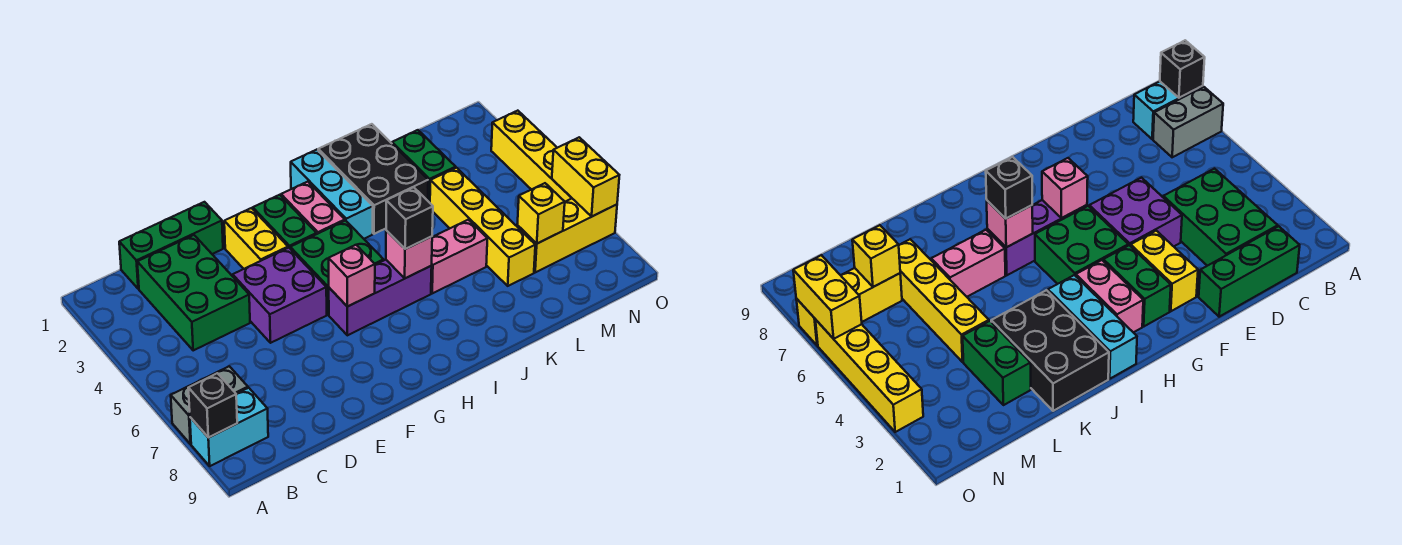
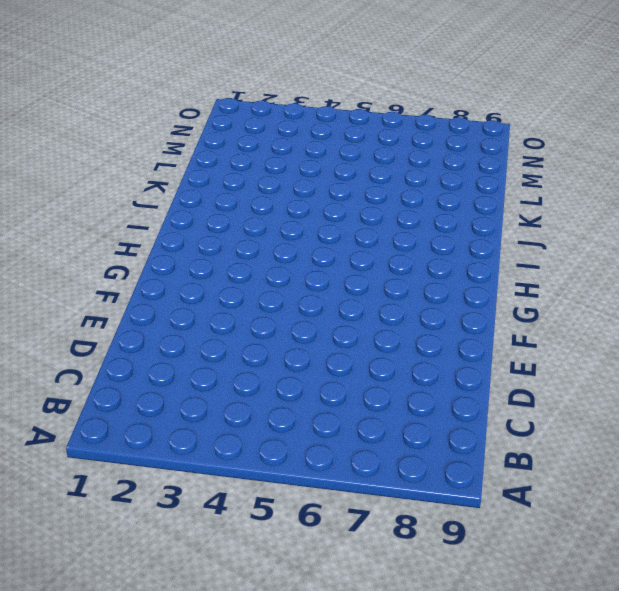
none -> grey 1x2 brick [171,366,248,444]
none -> cyan 1x2 brick [190,388,268,466]
none -> green 1x3 brick [119,202,223,289]

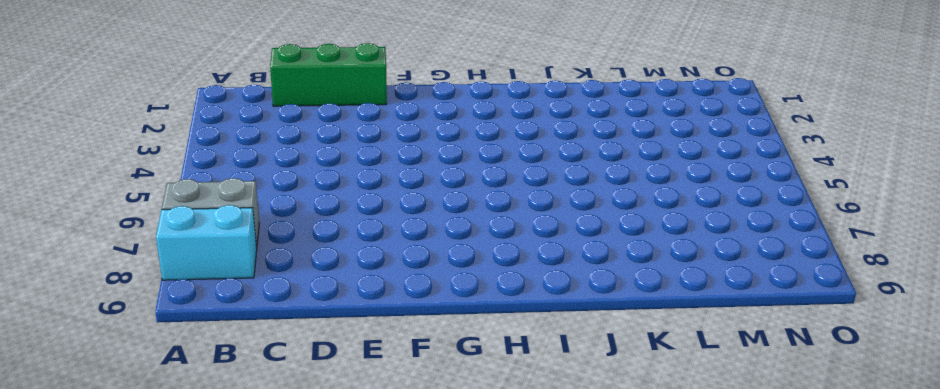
none -> green 2x3 brick [137,235,250,350]
none -> purple 2x2 brick [233,248,327,343]
none -> yellow 1x2 brick [224,208,288,269]

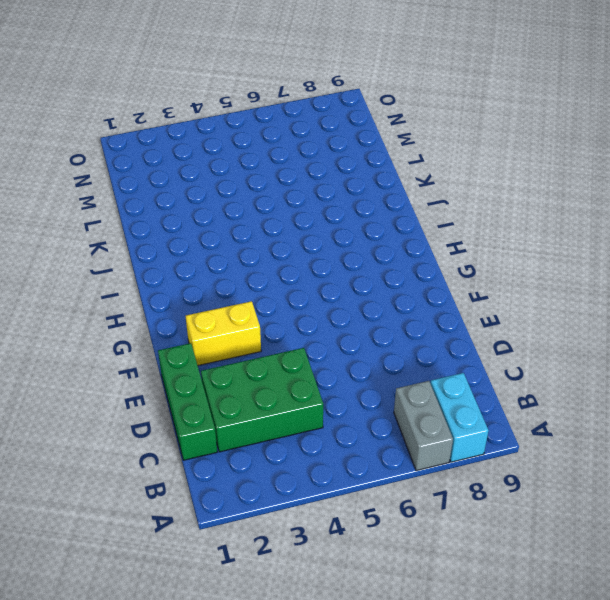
none -> purple 2x2 brick [233,248,327,343]
none -> green 1x2 brick [253,195,317,248]
none -> green 2x2 brick [290,221,384,315]

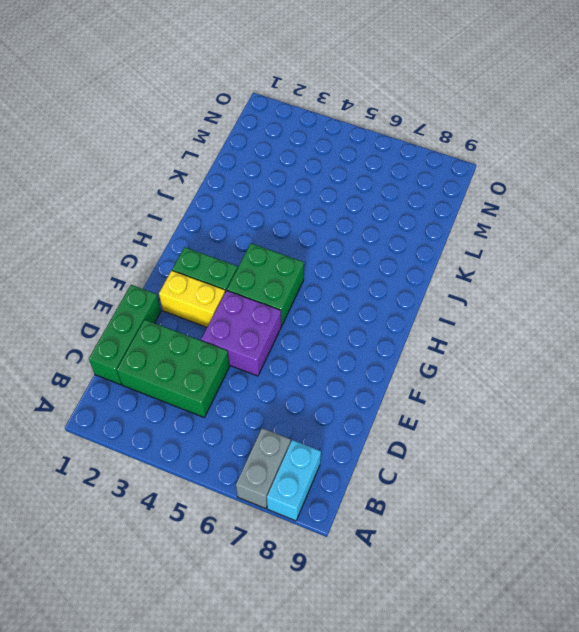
none -> purple 1x3 brick [329,260,432,335]
none -> pink 1x2 brick [281,182,345,234]
none -> cyan 1x3 brick [291,150,373,239]

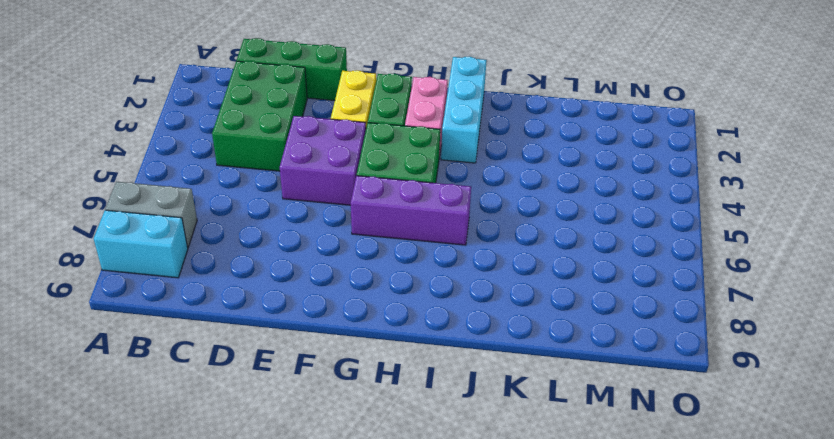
none -> black 2x3 brick [318,124,428,234]
none -> pink 1x2 brick [431,220,487,293]
none -> green 1x2 brick [392,130,456,203]

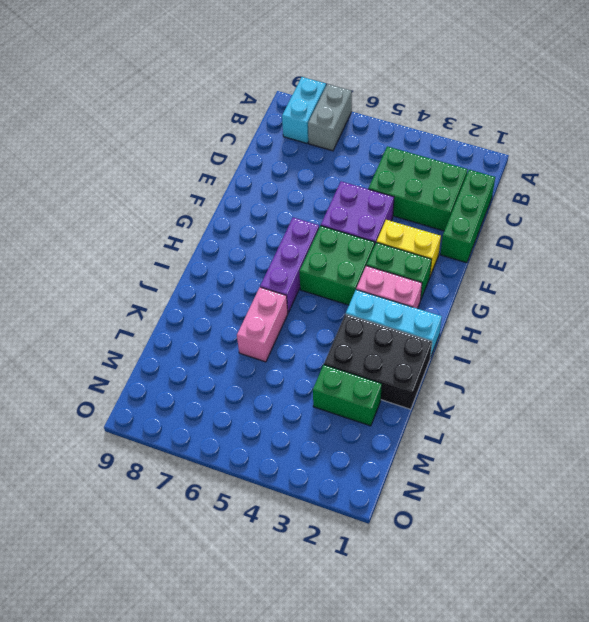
none -> yellow 1x4 brick [430,168,535,286]
none -> yellow 1x3 brick [517,199,617,272]
none -> yellow 1x4 brick [491,111,572,202]

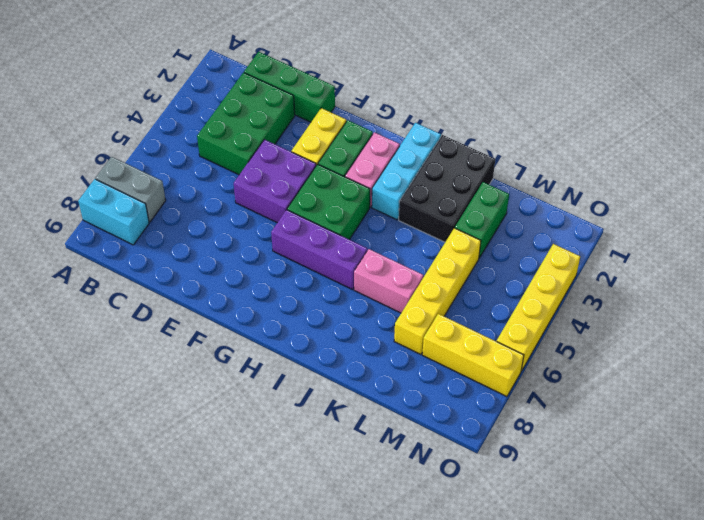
none -> black 1x1 brick [188,373,237,438]
none -> pink 1x1 brick [329,245,375,307]
none -> pink 1x1 brick [386,230,432,278]

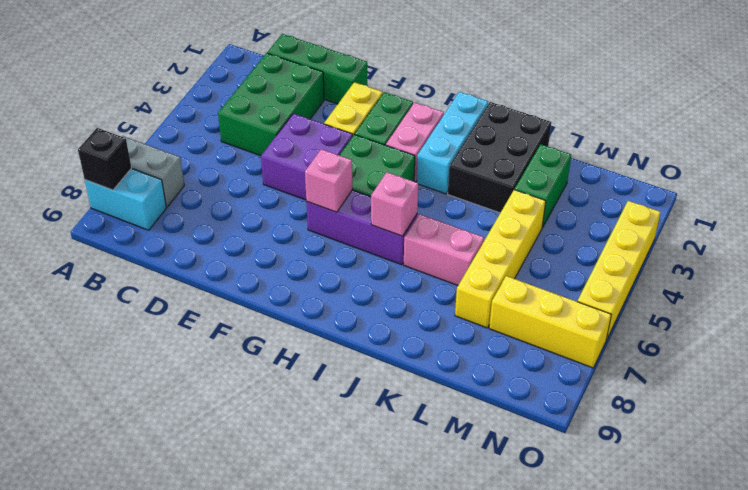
none -> yellow 1x1 brick [517,183,565,244]
none -> yellow 1x2 brick [552,137,619,216]
none -> black 1x1 brick [386,187,433,249]

